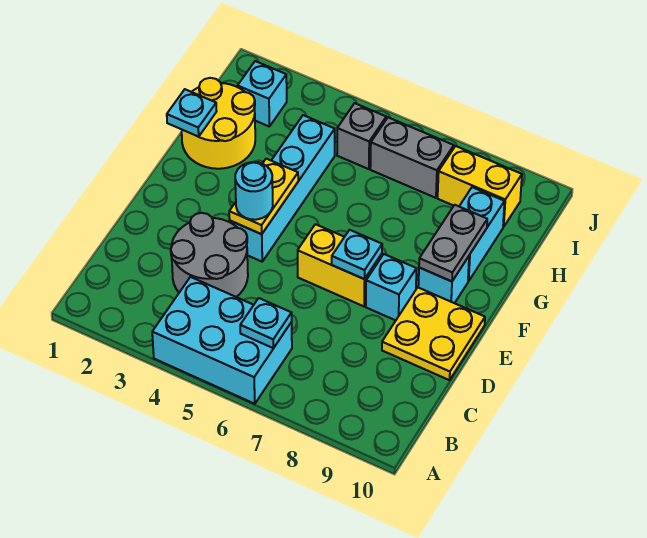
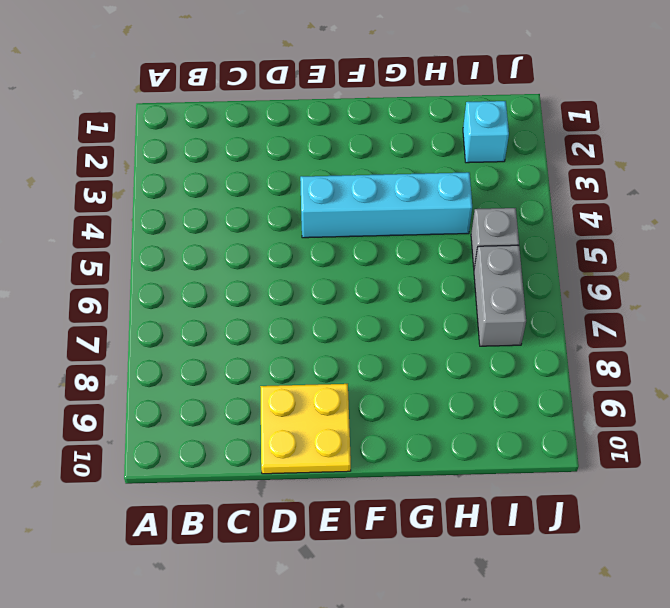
none -> cyan 2x3 brick [152,277,292,404]
none -> grey 2x2 round brick [171,213,248,297]
none -> yellow 1x2 brick [298,224,382,306]

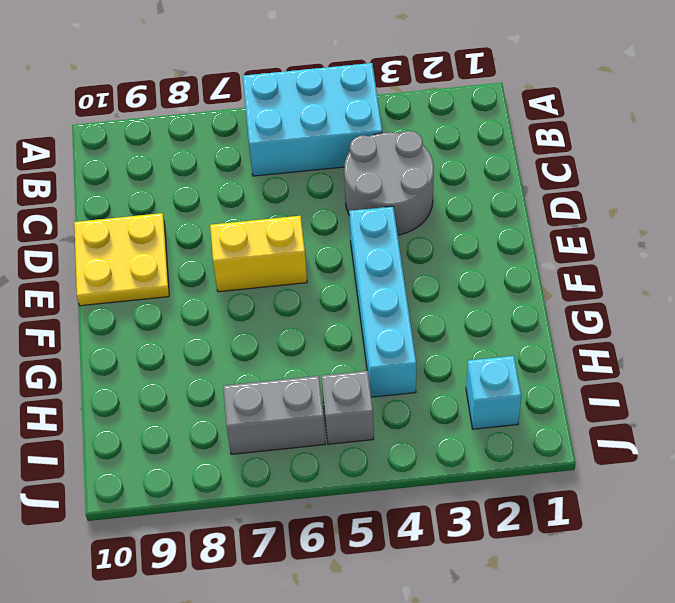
none -> cyan 1x1 brick [366,254,417,320]
none -> cyan 1x1 brick [418,256,469,303]
none -> yellow 2x2 round brick [182,78,255,169]

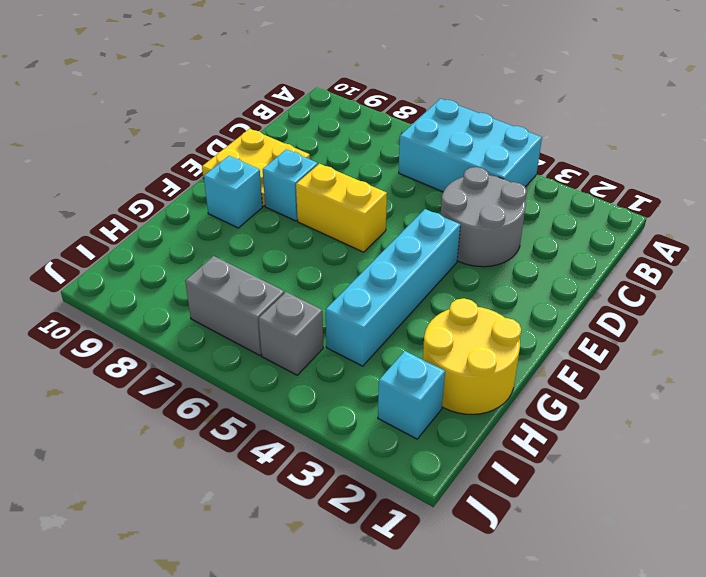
none -> cyan 1x2 brick [459,187,505,281]
none -> yellow 1x2 brick [438,146,522,227]
none -> cyan 1x1 plate [240,298,292,348]

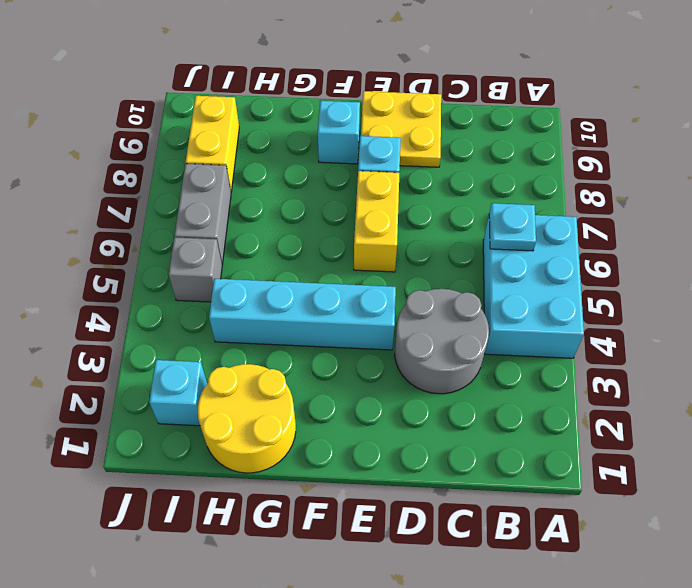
none -> cyan 1x2 brick [459,187,505,281]
none -> yellow 1x2 plate [229,159,298,234]
none -> cyan 1x1 plate [332,230,382,279]

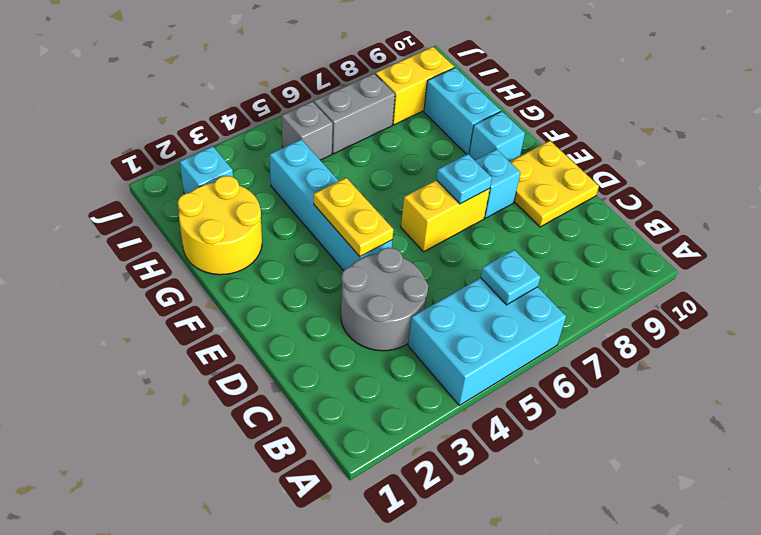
none -> grey 1x2 plate [419,205,487,281]
none -> cyan 1x1 plate [167,89,217,137]
none -> cyan 1x1 round brick [235,162,273,220]

